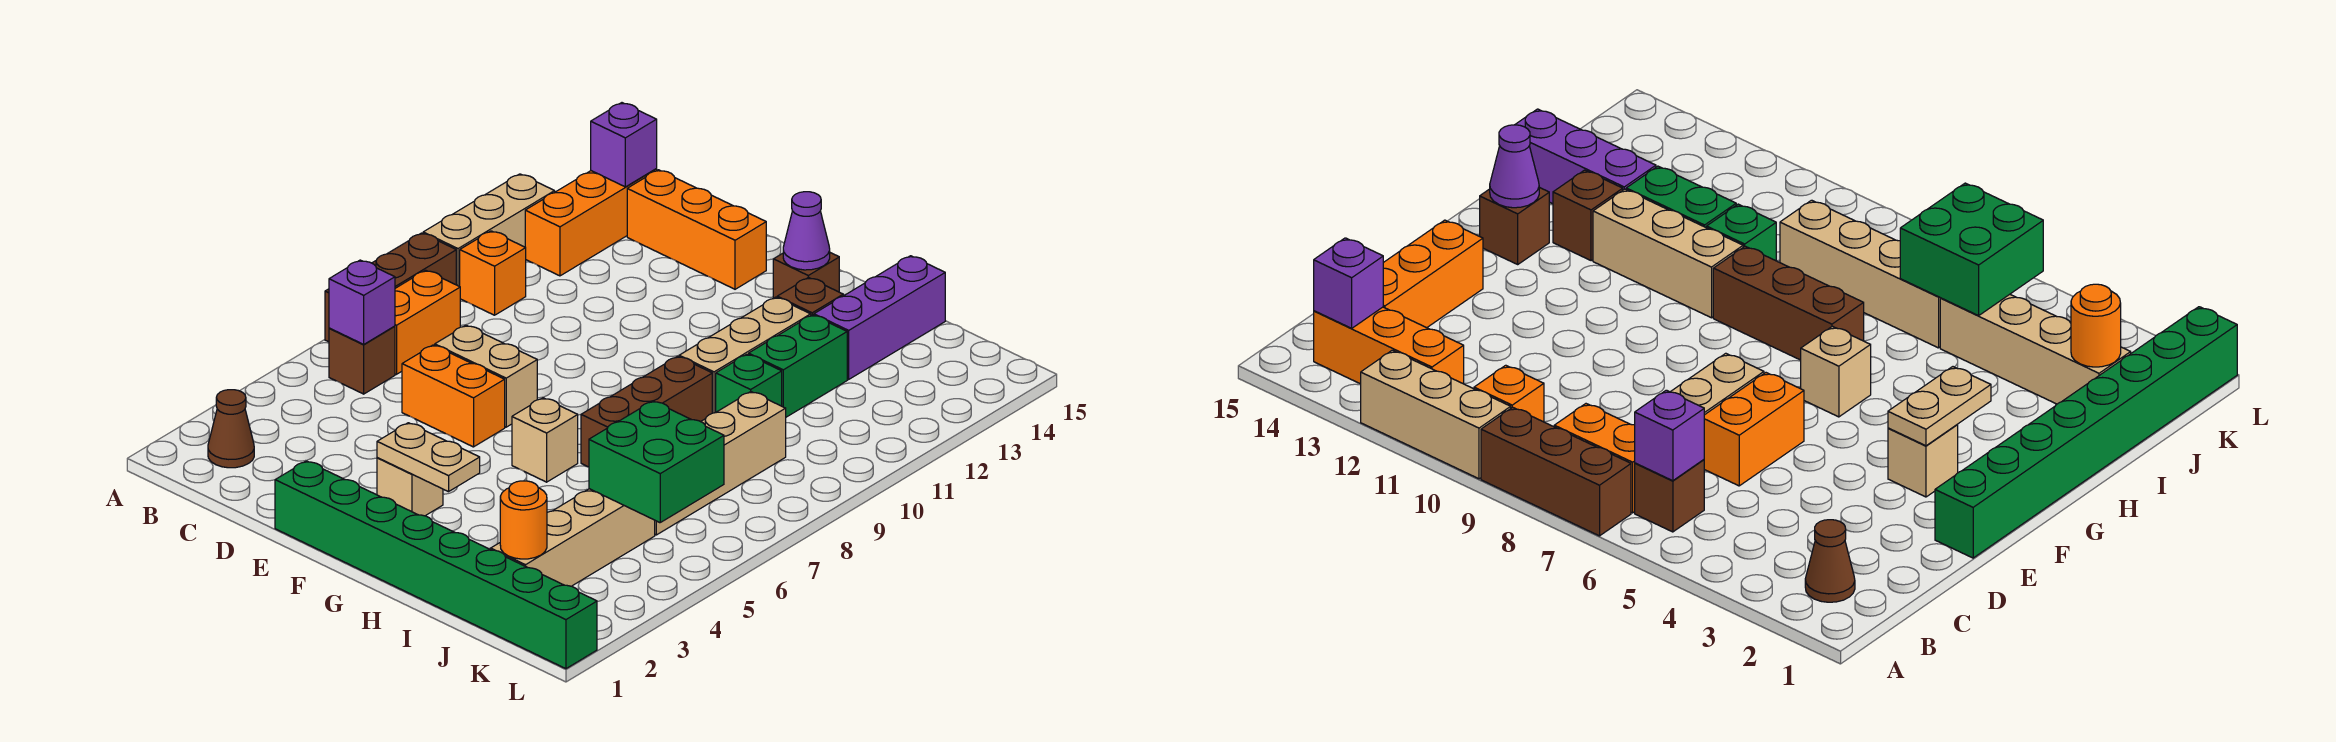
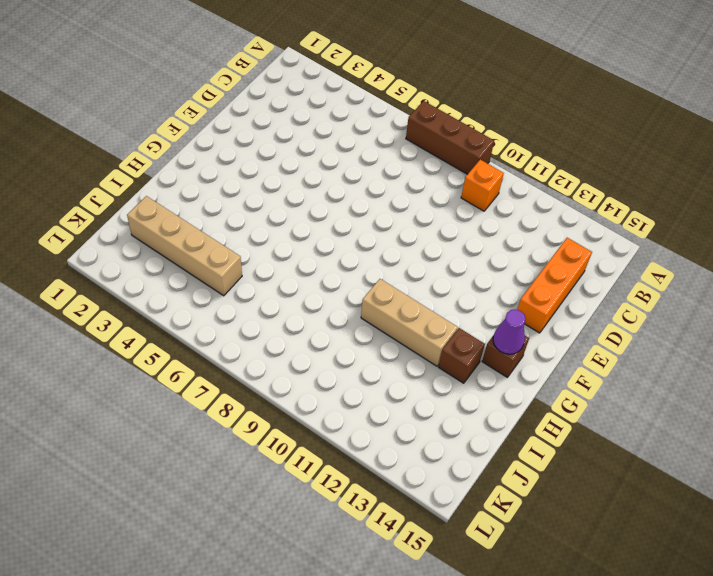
none -> tan 1x3 brick [423,174,555,286]
none -> brown 1x1 cone [208,390,254,468]
none -> brown 1x1 brick [329,326,395,394]

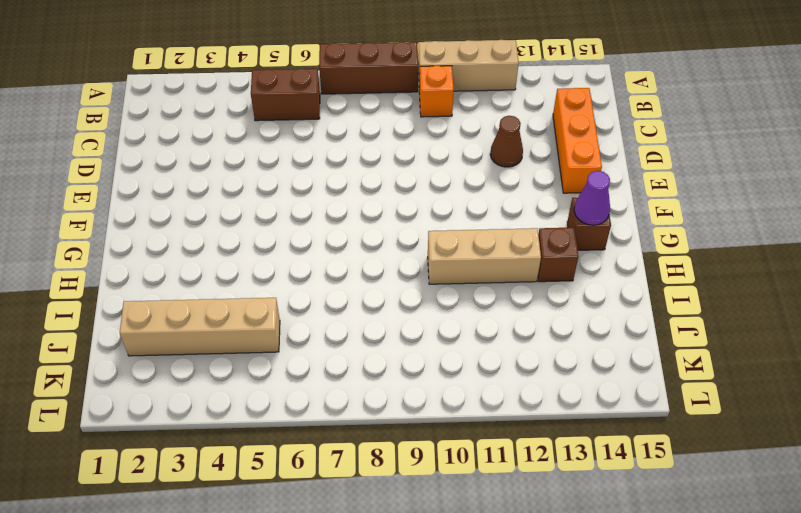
brown 1x2 brick [251,68,320,121] -> brown 1x1 brick [329,326,395,394]
brown 1x1 cone [490,116,523,167] -> brown 1x1 cone moved to [208,390,254,468]
none -> orange 1x2 brick [395,270,460,374]
none -> orange 1x3 brick [525,169,657,276]
none -> orange 1x2 brick [402,345,505,447]

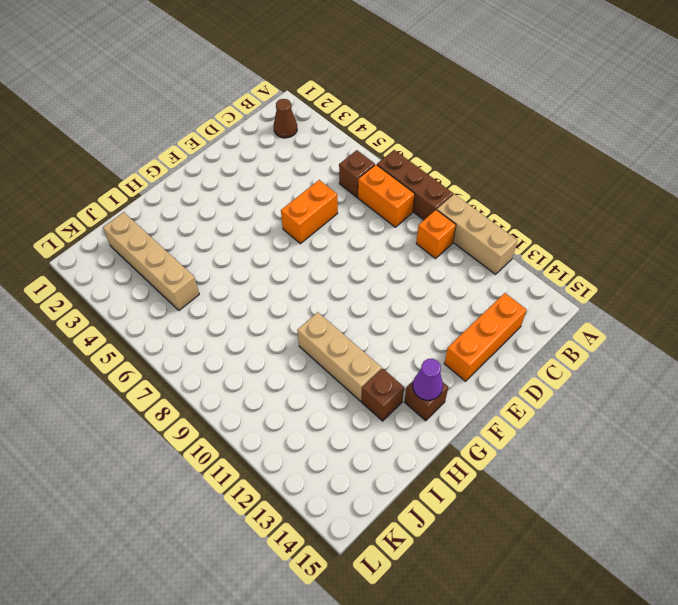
none -> orange 1x3 brick [525,169,657,276]
none -> tan 1x2 brick [435,325,537,427]
none -> green 1x8 brick [275,461,597,669]

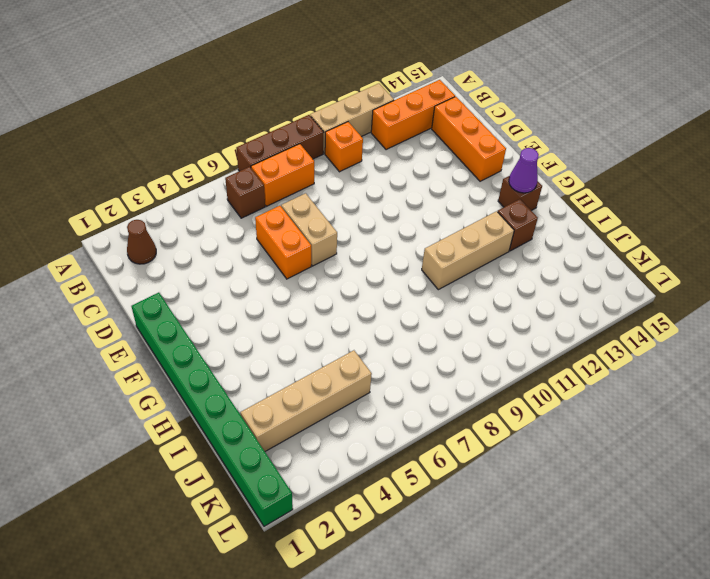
none -> tan 1x1 brick [377,458,443,516]
none -> tan 1x1 brick [512,398,578,482]
none -> brown 1x3 brick [581,356,712,467]

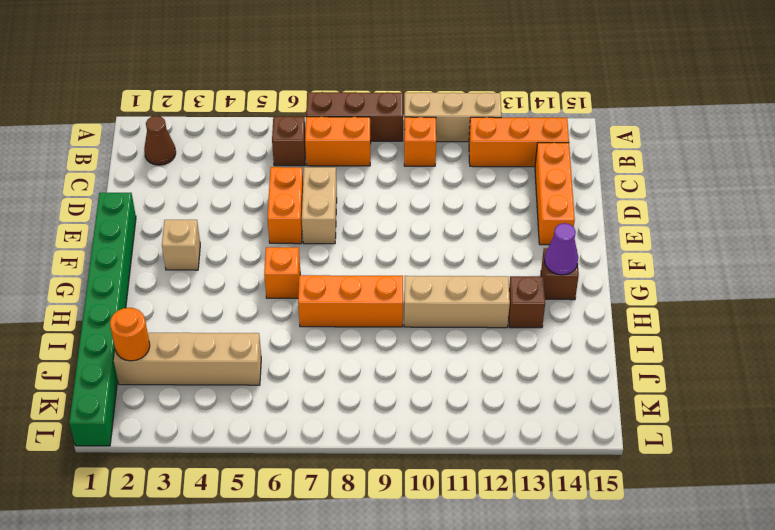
orange 1x1 brick [264,247,300,298] -> tan 1x1 brick [512,398,578,482]
orange 1x3 brick [298,275,403,327] -> brown 1x3 brick [581,356,712,467]
none -> green 1x1 brick [716,354,782,412]
none -> green 1x2 brick [749,315,847,417]
none -> purple 1x3 brick [814,256,945,379]

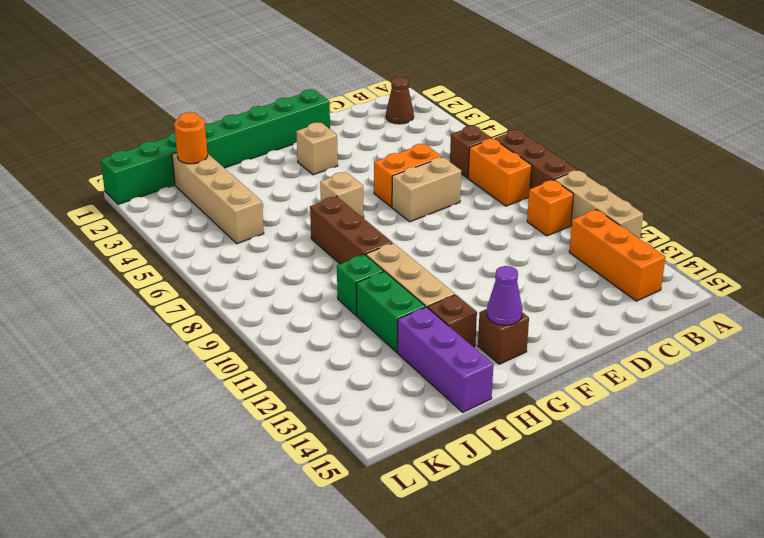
none -> orange 1x3 brick [627,170,766,289]
none -> tan 1x4 brick [655,392,786,535]
none -> purple 1x1 brick [329,260,395,344]

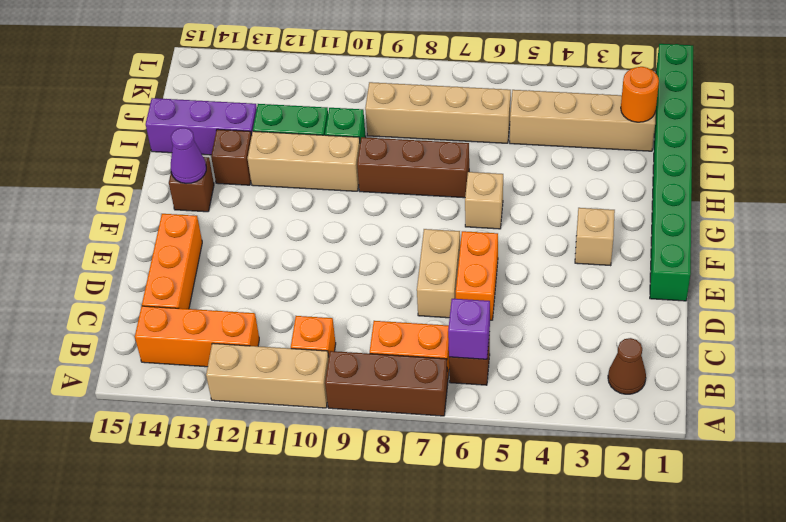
none -> purple 1x1 brick [591,103,657,187]
none -> tan 1x2 plate [377,423,480,492]
none -> green 2x2 brick [589,401,724,523]

